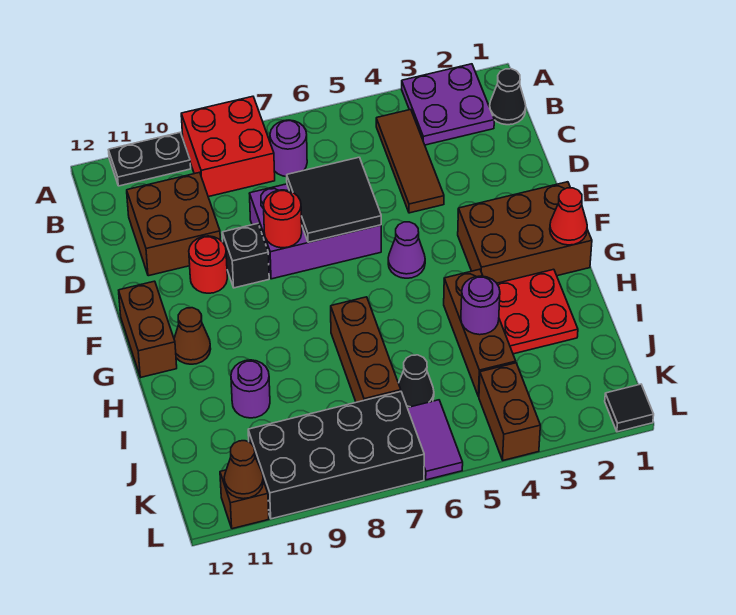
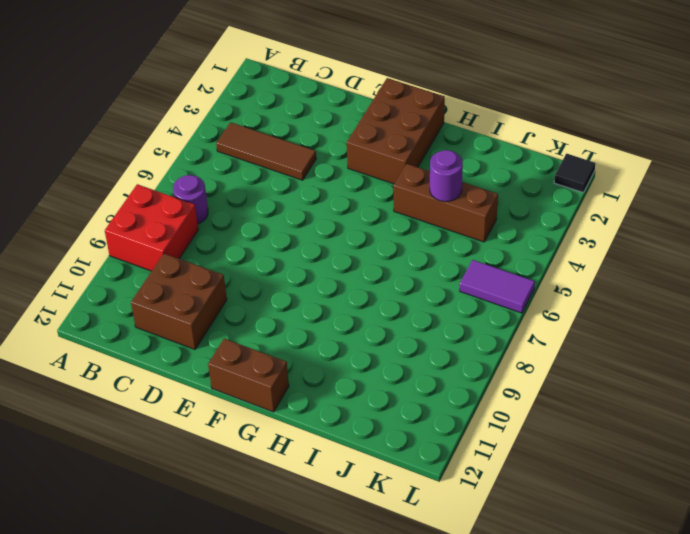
none -> purple 2x2 plate [402,64,494,145]
none -> black 1x2 plate [109,133,191,186]
none -> black 1x1 cone [490,69,526,125]

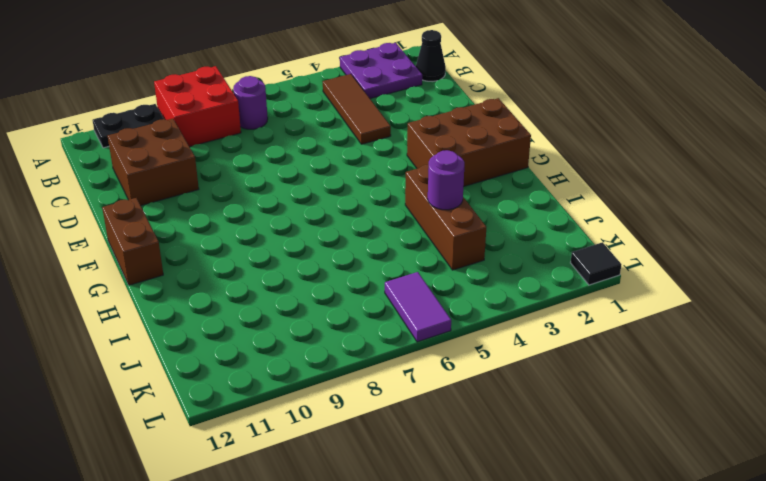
none -> purple 2x3 brick [249,184,381,279]
none -> black 1x1 brick [222,224,269,288]
none -> red 1x1 round brick [189,236,227,293]

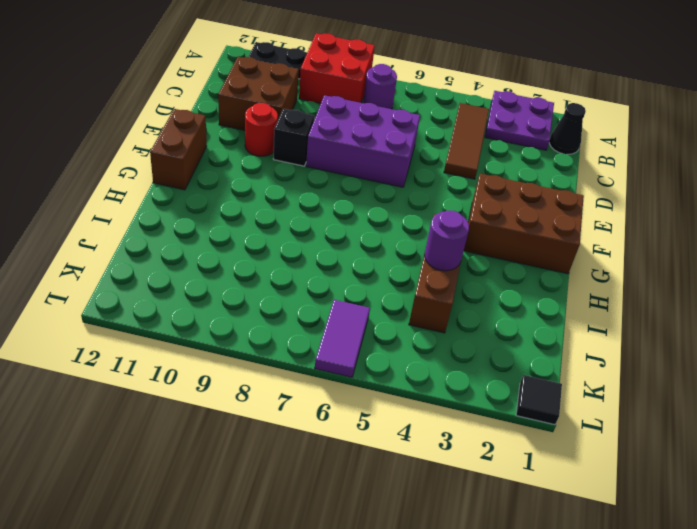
none -> purple 1x1 cone [388,222,425,278]
none -> brown 1x1 cone [174,308,211,364]
none -> red 2x2 plate [497,269,578,354]

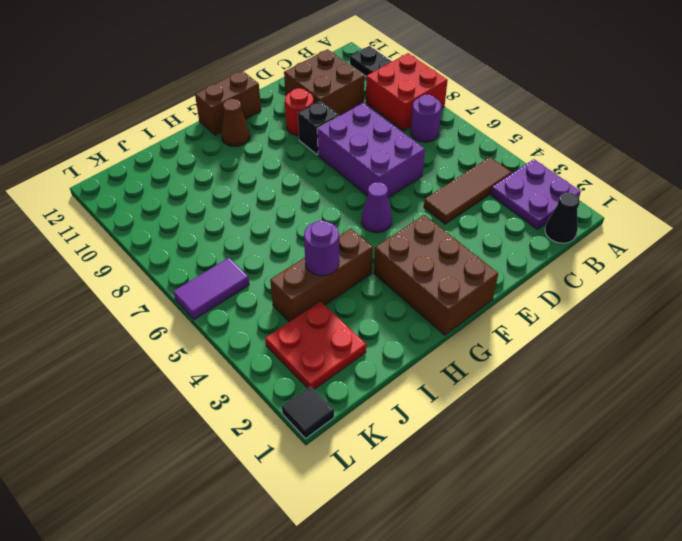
red 2x2 plate [265,301,366,389] -> red 2x2 plate moved to [497,269,578,354]
none -> brown 1x3 brick [331,297,401,402]
none -> purple 1x1 round brick [231,360,270,418]
none -> black 1x1 cone [399,355,434,408]

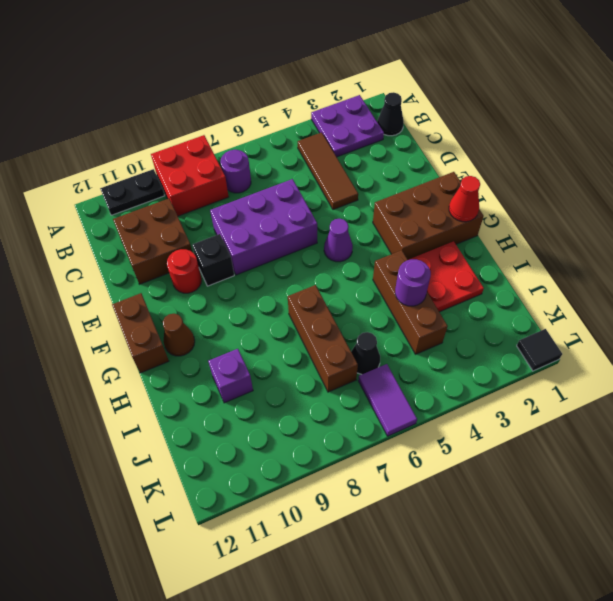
purple 1x1 brick [208,349,253,403] -> purple 1x1 round brick [231,360,270,418]
none -> brown 1x2 brick [479,363,540,460]
none -> black 2x4 brick [248,391,424,519]
none -> brown 1x1 brick [220,470,269,529]

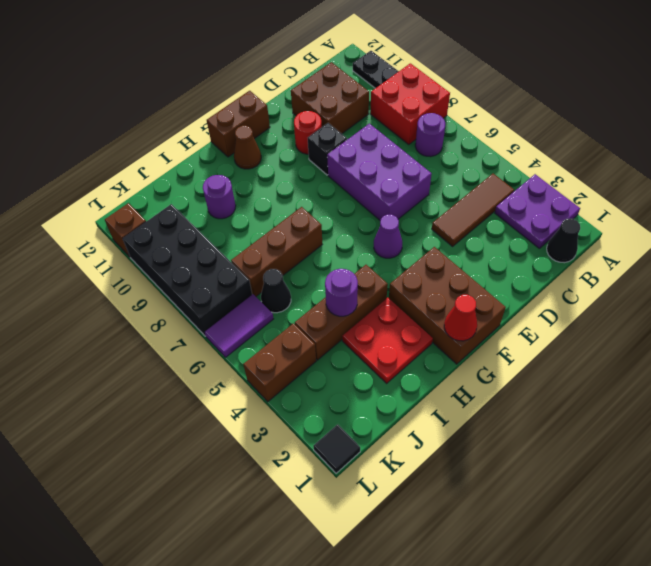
none -> black 2x2 tile [287,157,381,242]
none -> red 1x1 round brick [264,190,302,248]
none -> brown 1x1 cone [224,441,263,499]

